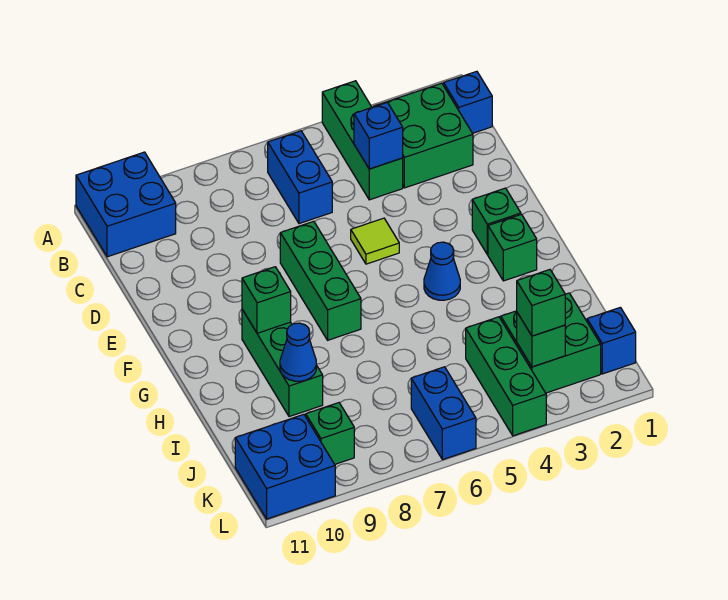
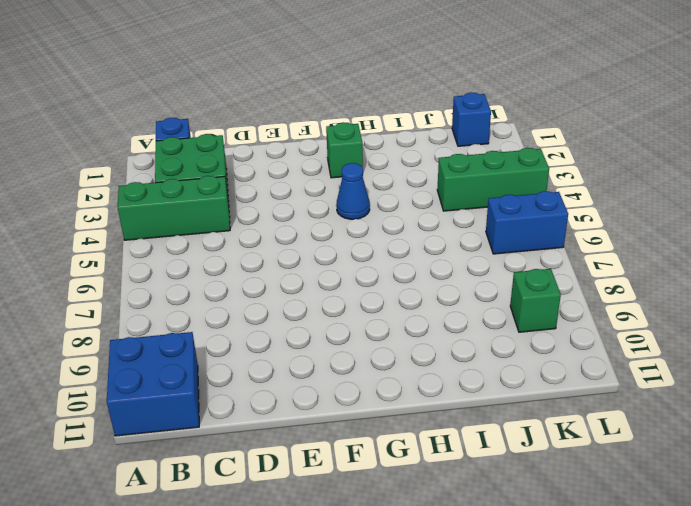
none -> blue 1x2 brick [268,131,332,224]
none -> lime 1x1 tile [351,218,399,264]
none -> green 1x3 brick [280,221,361,340]

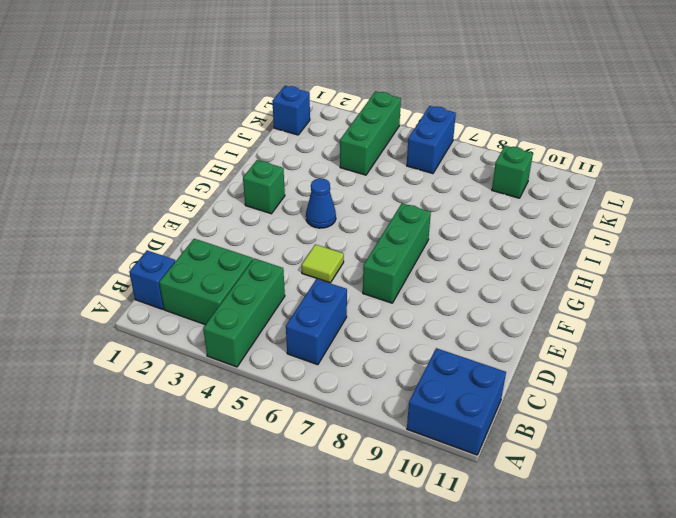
none -> green 1x1 brick [472,188,521,255]
none -> green 1x3 brick [242,310,323,417]
none -> green 2x2 brick [501,293,601,393]

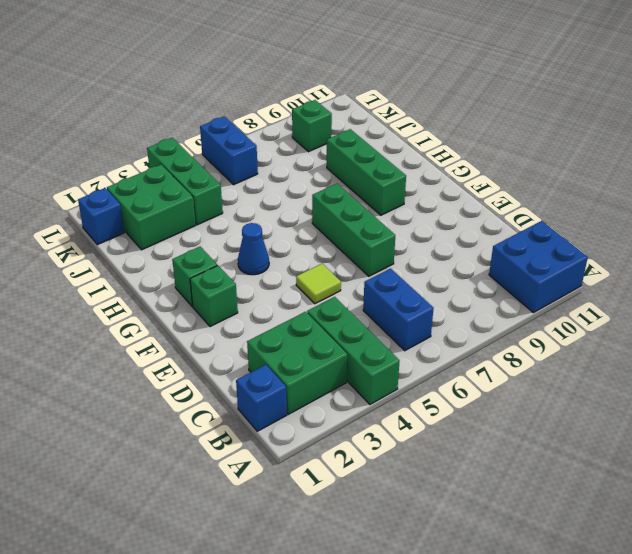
none -> blue 2x2 brick [235,414,335,519]
none -> blue 1x1 brick [354,102,403,169]
none -> green 1x1 brick [242,267,291,333]

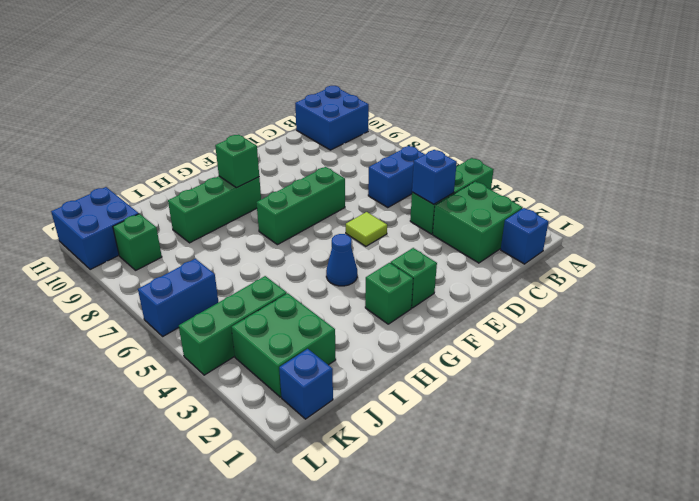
none -> blue 1x1 cone [280,323,316,381]
none -> green 1x1 brick [517,313,565,367]
none -> green 1x1 brick [517,270,565,336]

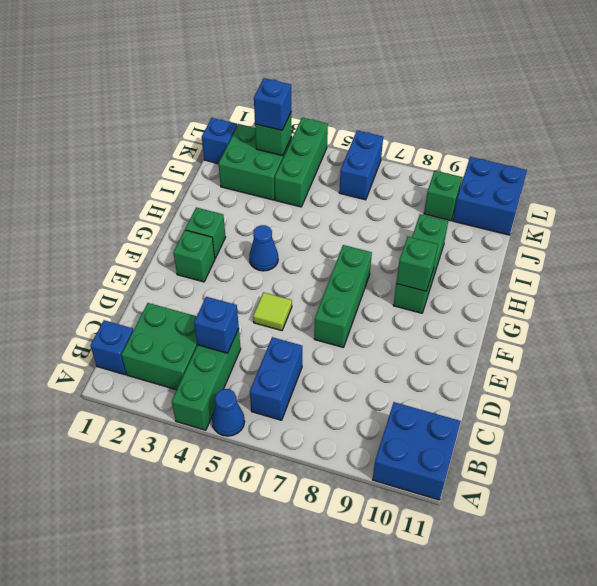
blue 1x1 cone [212,389,245,436] -> blue 1x1 cone moved to [280,323,316,381]
blue 1x1 brick [254,78,291,130] -> green 1x1 brick [517,270,565,336]

